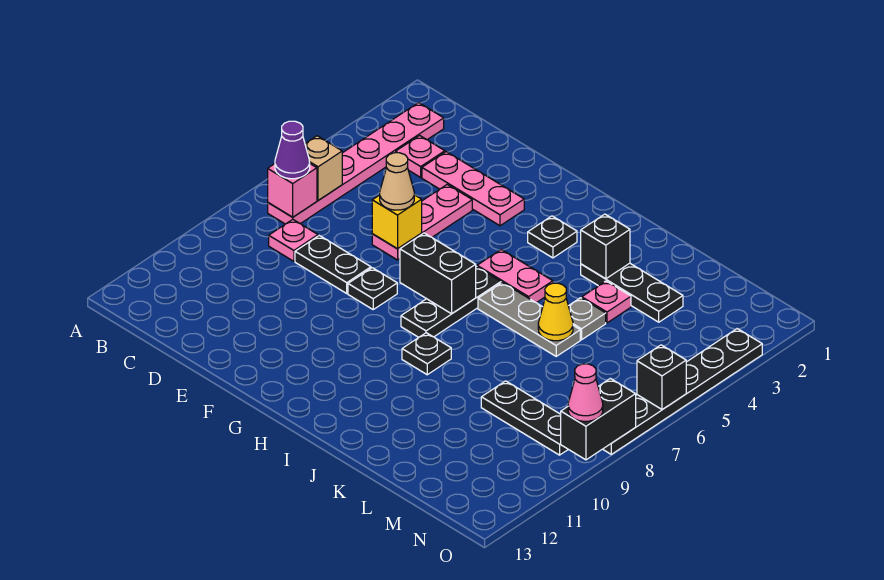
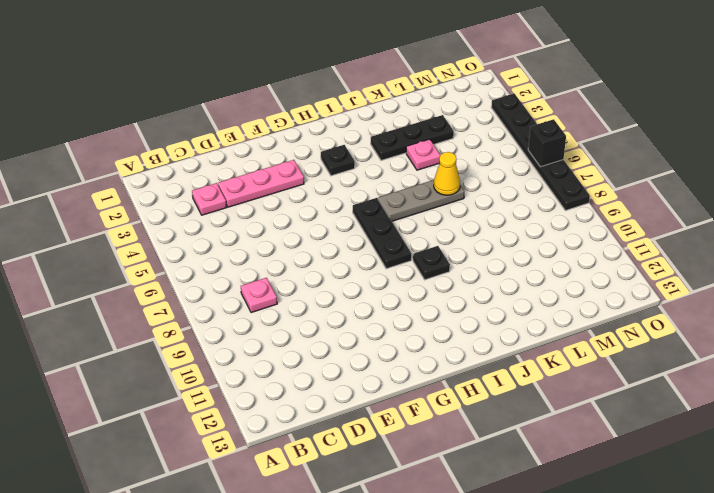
none -> pink 1x6 plate [268,103,444,224]
none -> black 1x2 plate [295,236,371,293]
none -> pink 1x3 plate [372,185,472,260]

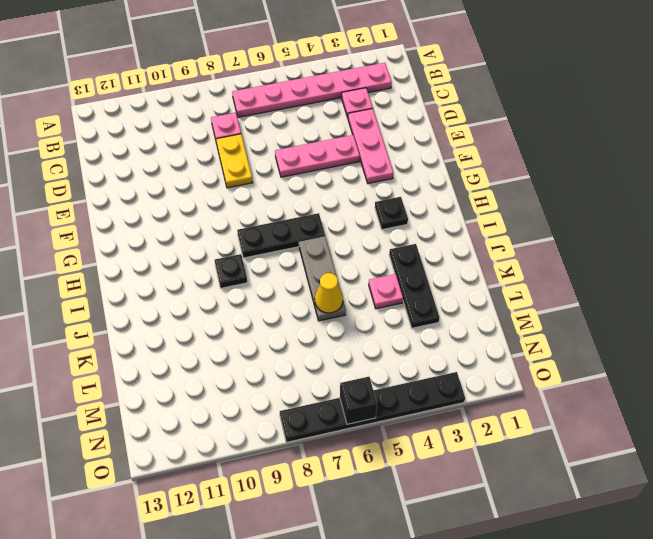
yellow 1x2 plate [216,134,253,188] -> black 1x2 plate [295,236,371,293]
none -> black 1x1 plate [348,268,397,309]
none -> pink 1x2 plate [477,250,553,303]
none -> grey 1x1 plate [569,298,606,340]

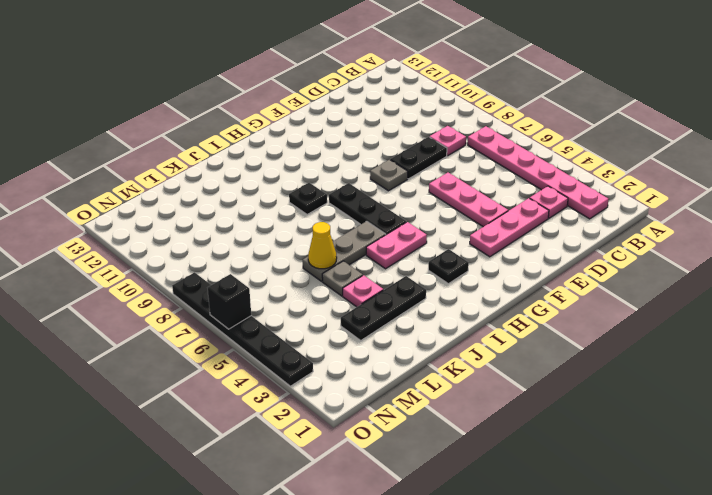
grey 1x1 plate [370,160,408,191] -> black 1x1 plate [348,268,397,309]
none -> black 1x3 plate [481,381,568,455]
none -> tan 1x1 brick [305,136,342,200]
none -> pink 1x1 brick [268,164,317,217]

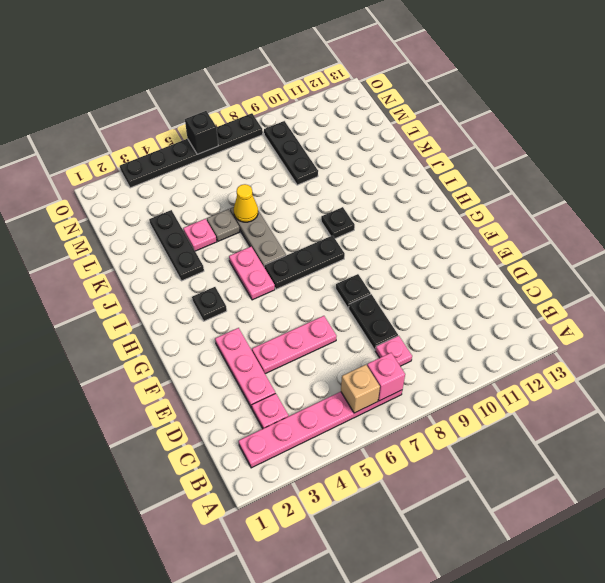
none -> yellow 1x1 brick [372,195,422,249]
none -> black 1x2 brick [400,233,476,314]
none -> black 1x1 brick [581,214,630,279]

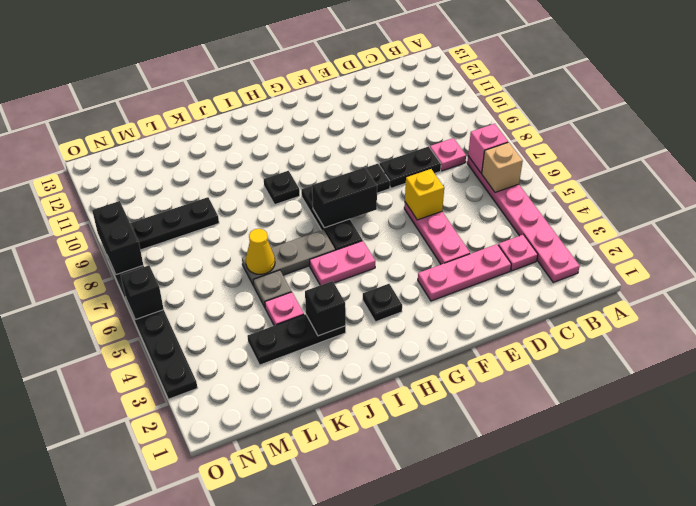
none -> purple 1x1 cone [275,121,310,179]
none -> tan 1x1 cone [380,153,414,210]
none -> pink 1x1 cone [568,364,603,421]

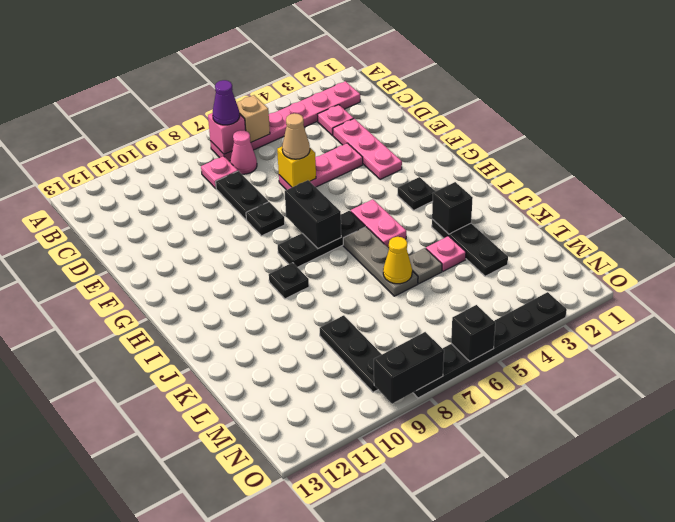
pink 1x1 cone [230,130,257,174] -> pink 1x1 cone moved to [568,364,603,421]

